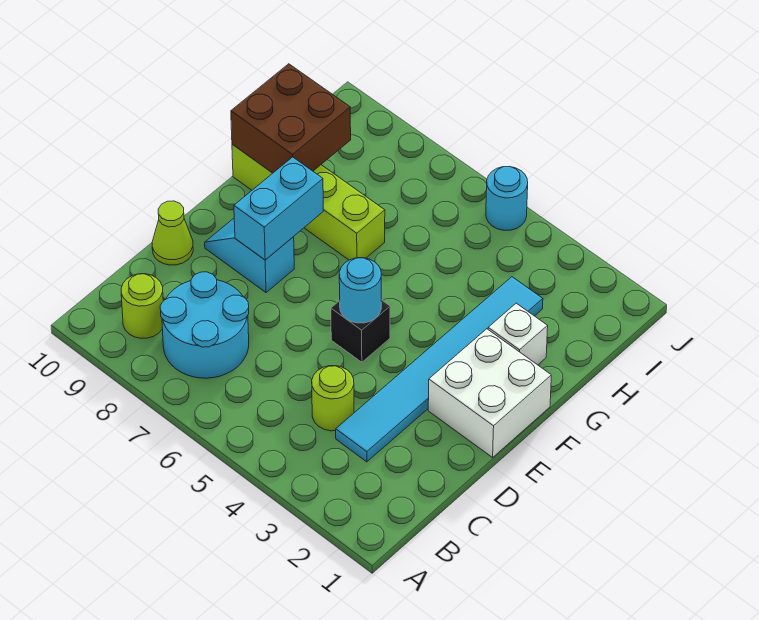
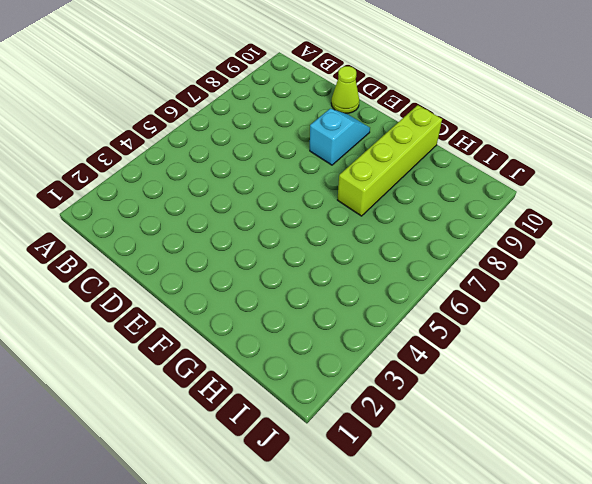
none -> cyan 2x2 round brick [160,272,249,378]
none -> lime 1x1 round brick [121,274,163,338]
none -> cyan 1x6 tile [336,277,543,462]

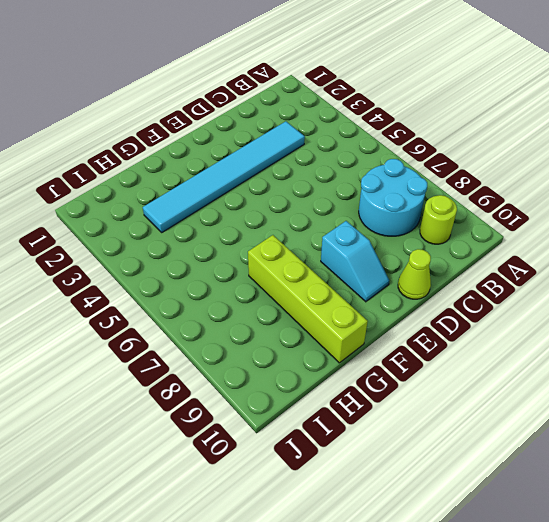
none -> lime 1x1 round brick [312,366,354,431]
none -> white 2x2 brick [428,329,551,457]
none -> black 1x1 brick [331,300,390,362]

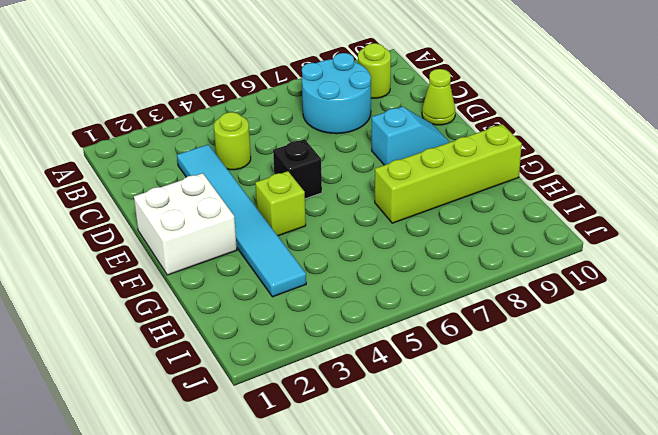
lime 1x1 brick [255,171,306,236] -> none
none -> white 1x1 brick [488,303,548,365]
none -> cyan 1x1 round brick [486,167,528,230]
none -> cyan 1x1 round brick [339,258,381,323]

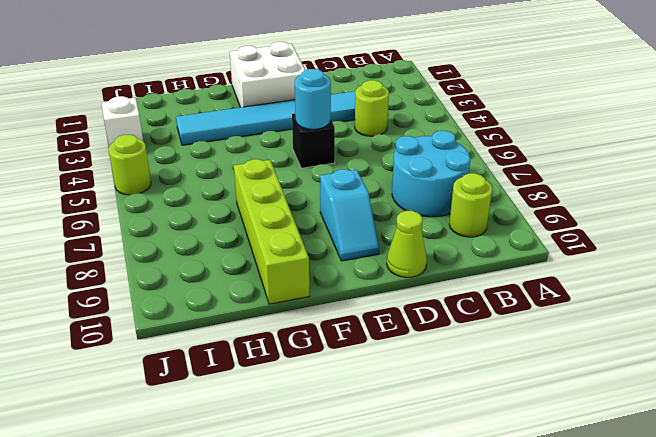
white 1x1 brick [102,96,143,146] -> white 1x1 brick moved to [488,303,548,365]
lime 1x1 round brick [109,135,151,195] -> cyan 1x1 round brick [486,167,528,230]
none -> cyan 1x2 brick [234,157,323,260]
none -> brown 2x2 brick [231,64,351,173]

